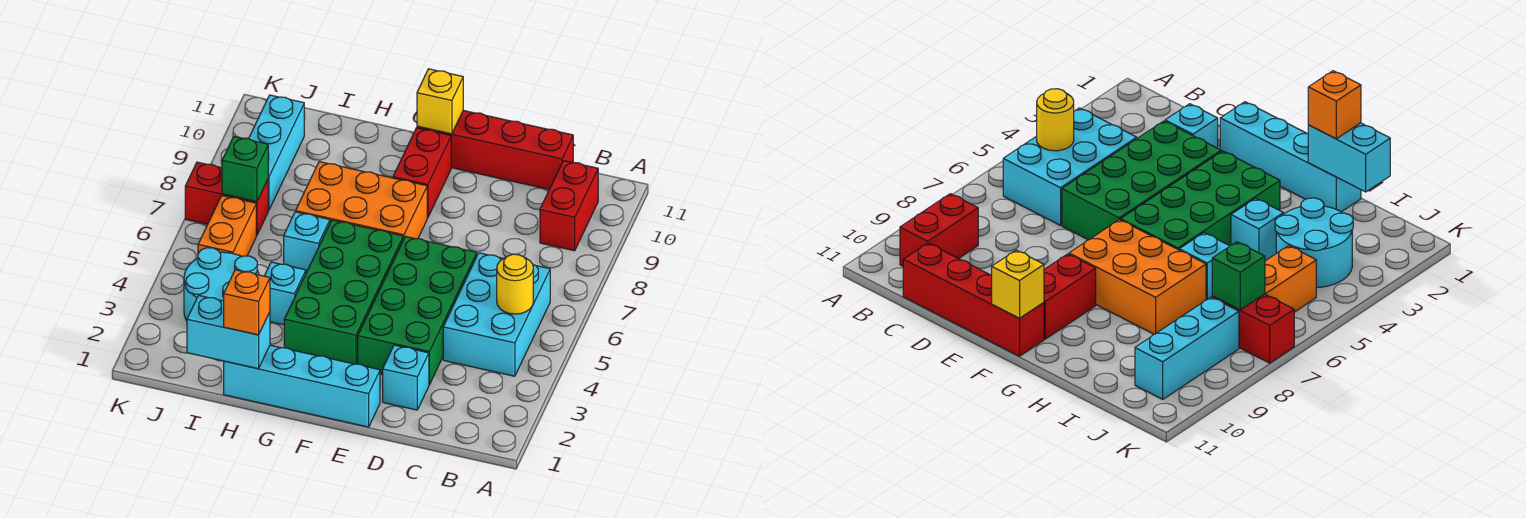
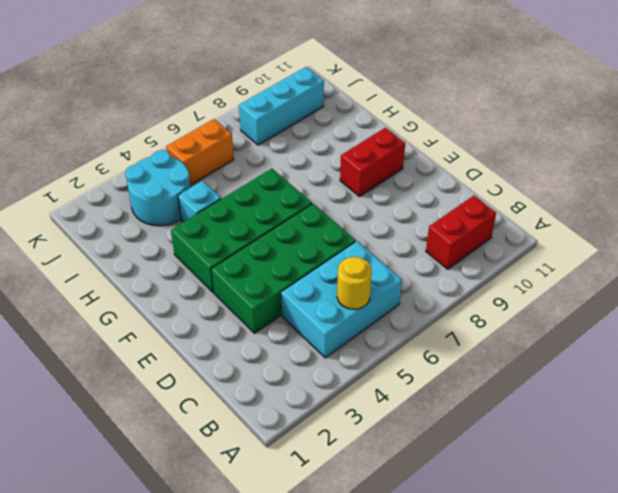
none -> red 1x4 brick [417,110,573,189]
none -> cyan 1x1 brick [383,345,429,410]
none -> cyan 1x4 brick [224,345,380,427]

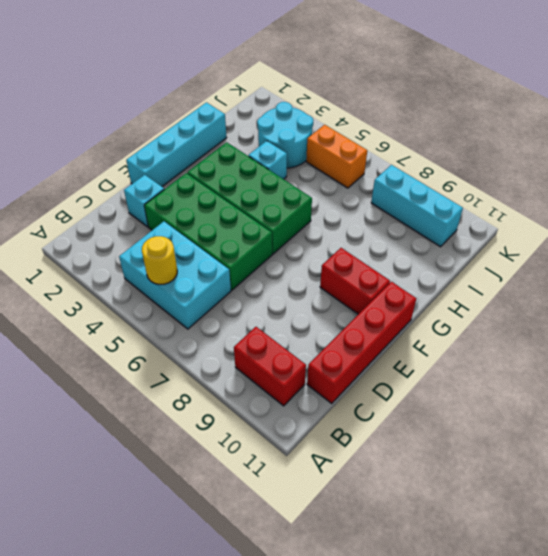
none -> orange 2x3 brick [296,162,427,239]
none -> cyan 1x1 brick [284,212,330,273]
none -> red 1x2 brick [185,162,268,235]

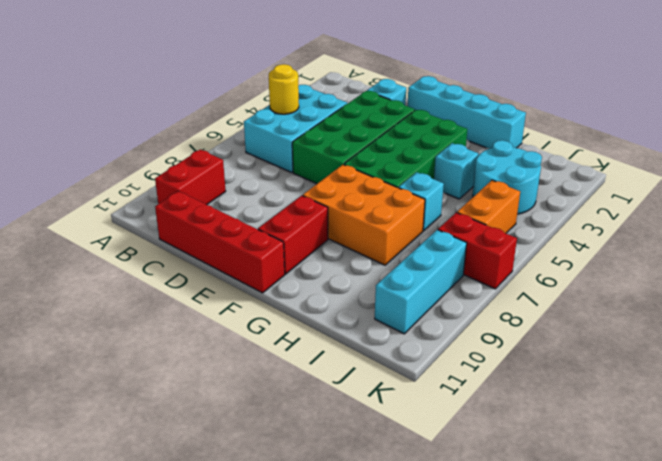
none -> yellow 1x1 brick [417,69,463,134]
none -> cyan 1x2 brick [187,295,270,369]
none -> green 1x1 brick [222,137,268,202]

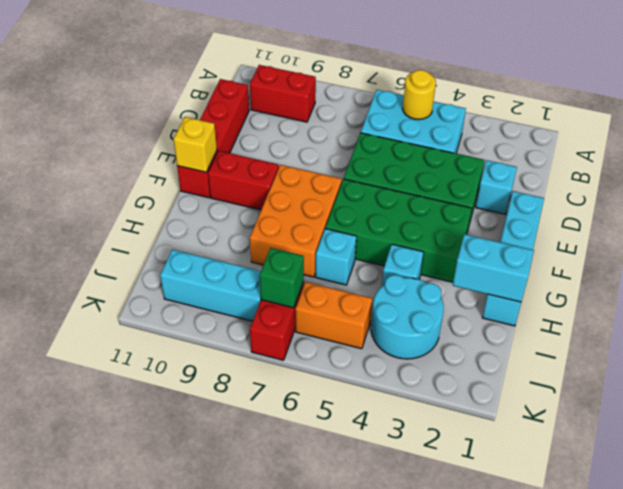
cyan 1x2 brick [453,234,534,302] -> cyan 1x2 brick turned to [187,295,270,369]
none -> orange 1x1 brick [224,270,270,335]

